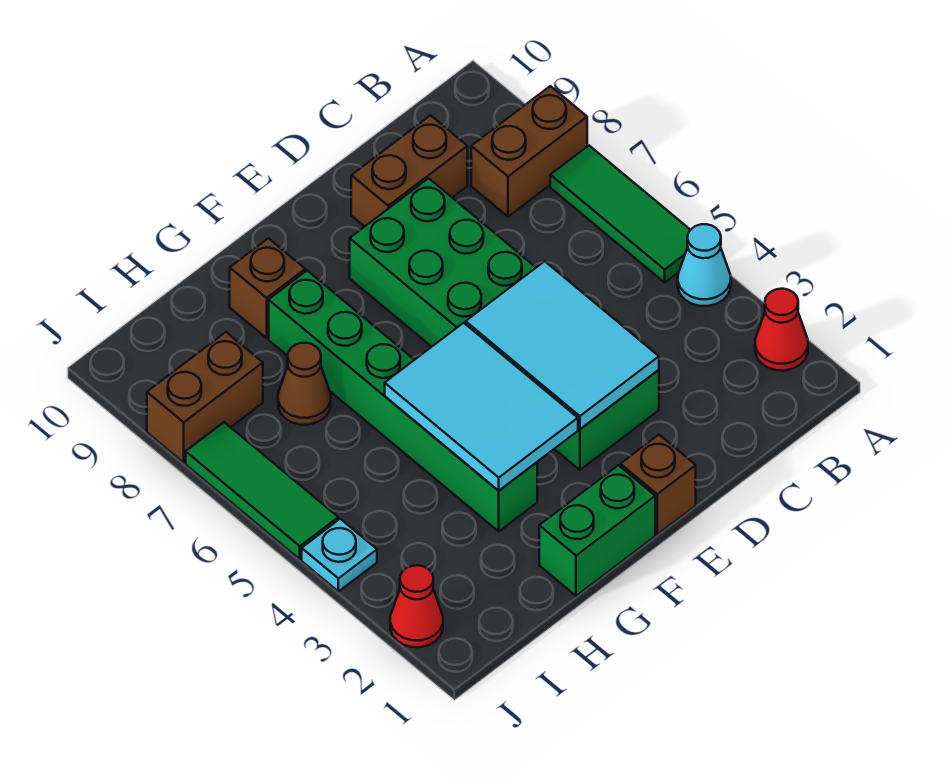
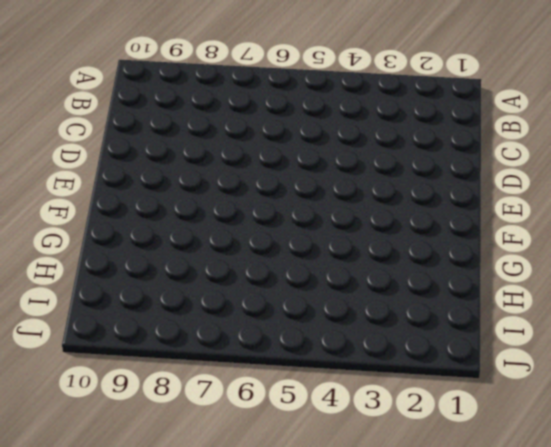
none -> red 1x1 cone [755,289,808,371]
none -> cyan 1x1 cone [678,224,731,306]
none -> green 1x3 tile [550,146,690,282]

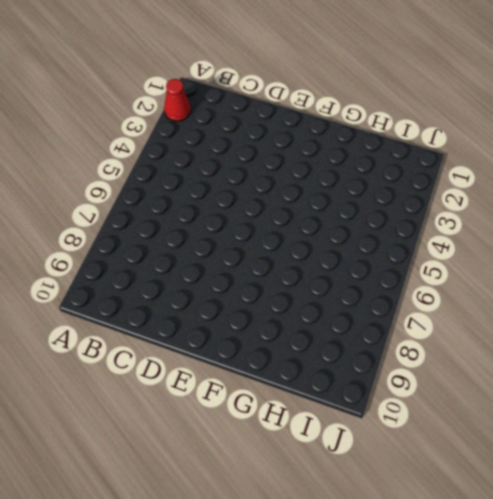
none -> cyan 1x1 cone [678,224,731,306]
none -> green 1x3 tile [550,146,690,282]
none -> brown 1x2 brick [471,86,587,217]

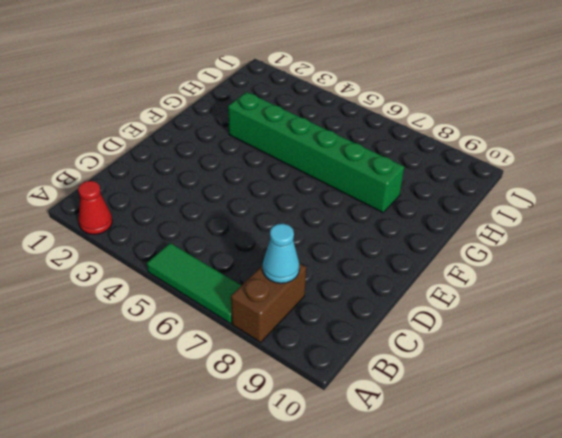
cyan 1x1 cone [263,224,299,283] -> cyan 1x1 cone moved to [678,224,731,306]
none -> brown 1x2 brick [351,115,467,226]
none -> green 2x6 brick [350,178,659,470]
none -> brown 1x1 brick [620,435,696,534]

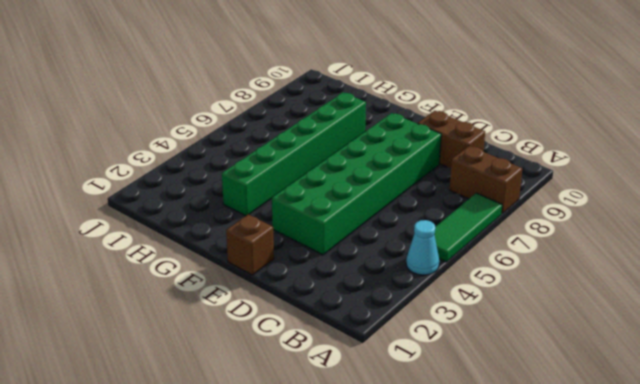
none -> red 1x1 cone [755,289,808,371]
none -> green 1x2 brick [539,465,655,596]
none -> brown 1x1 brick [230,238,305,338]

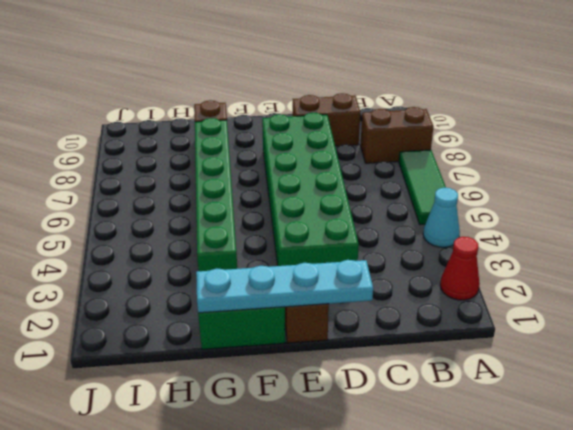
cyan 1x4 plate [196,260,373,313] -> none
none -> brown 1x1 cone [278,343,331,425]
none -> brown 1x2 brick [147,332,263,463]
none -> red 1x1 cone [390,565,443,647]

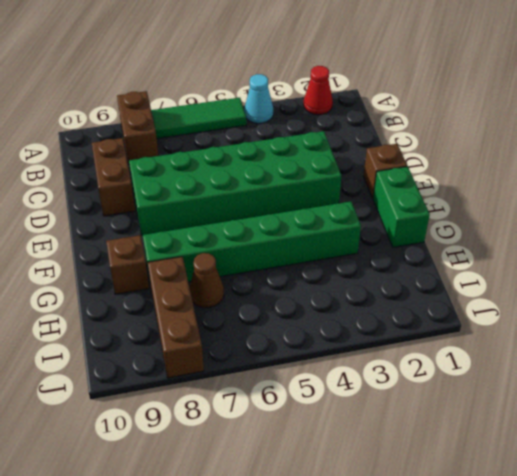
brown 1x3 brick [148,257,204,378] -> brown 1x2 brick [147,332,263,463]
none -> red 1x1 cone [390,565,443,647]
none -> cyan 1x1 plate [302,519,377,592]
none -> green 1x3 tile [186,422,338,559]

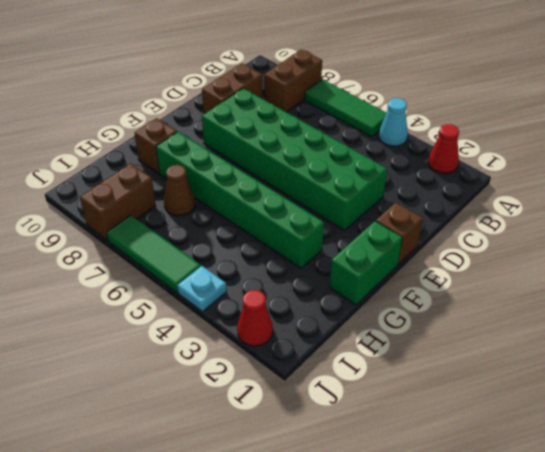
none -> cyan 2x3 tile [466,261,659,429]
none -> cyan 2x3 tile [385,323,578,491]

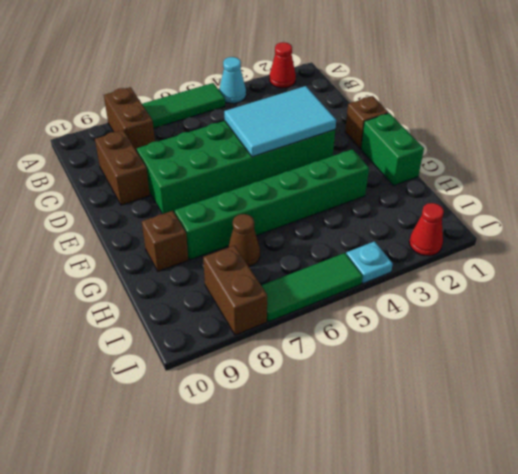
none -> cyan 2x3 tile [385,323,578,491]

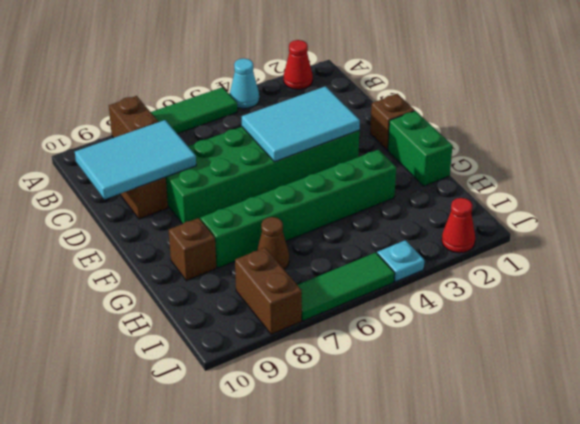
cyan 2x3 tile [75,120,196,199] -> cyan 2x3 tile moved to [385,323,578,491]

